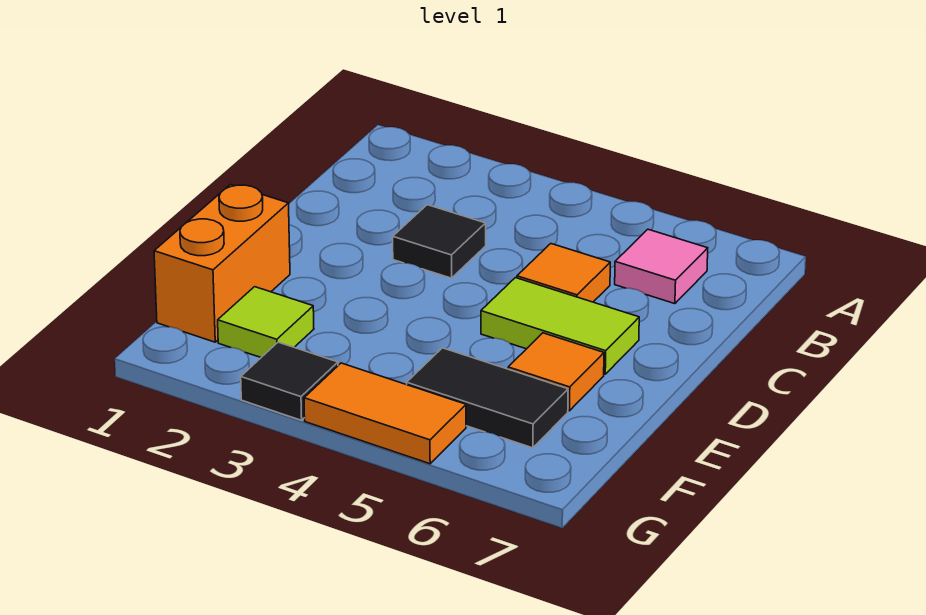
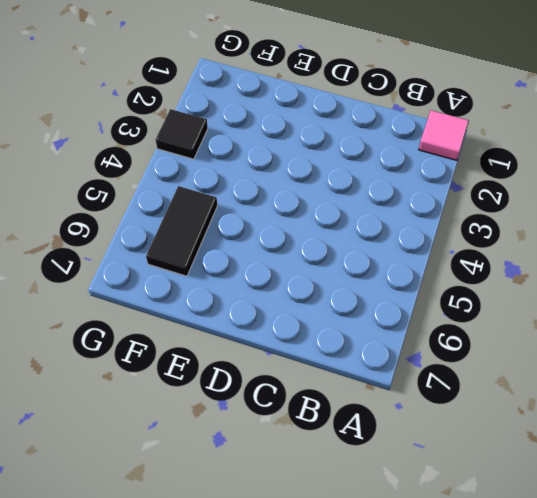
pink 1x1 tile [419,110,469,160] -> pink 1x1 tile moved to [615,229,708,304]
none -> black 1x1 tile [393,205,486,278]
none -> orange 1x1 tile [517,244,610,302]

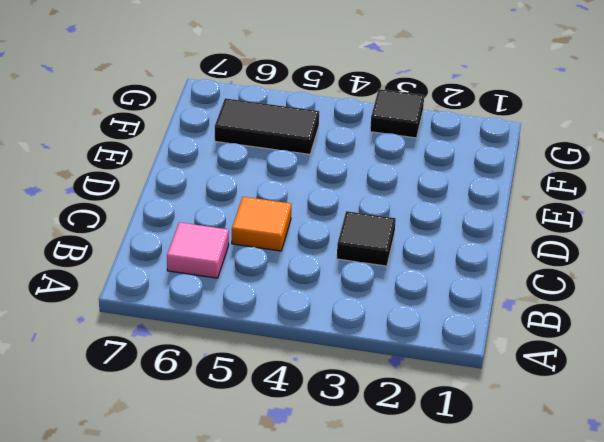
none -> lime 1x2 tile [481,278,639,374]
none -> orange 1x2 brick [154,185,290,342]

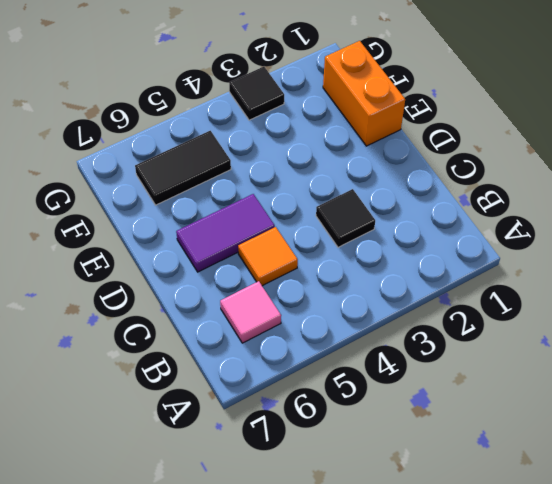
purple 1x2 tile [176,194,275,272] -> lime 1x2 tile [481,278,639,374]
none -> orange 1x1 tile [508,333,604,411]
none -> lime 1x1 tile [218,287,314,357]

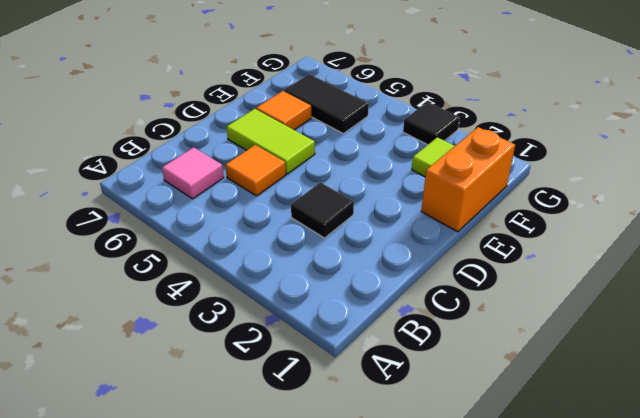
none -> orange 1x2 tile [304,363,466,464]

